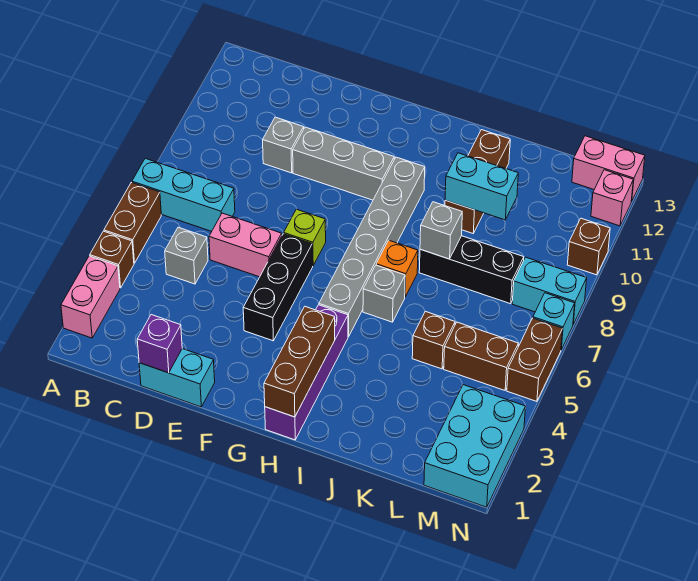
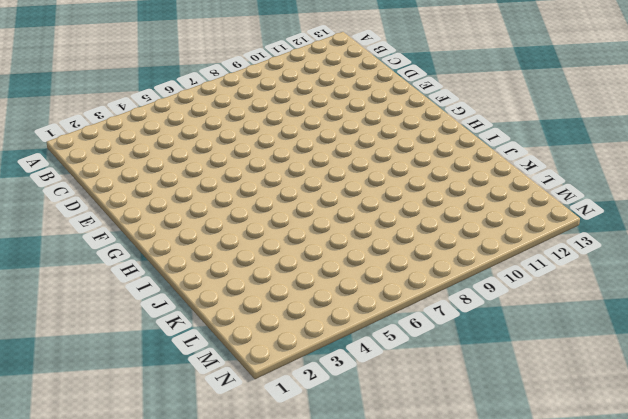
none -> pink 1x2 brick [61,256,120,338]
none -> brown 1x1 brick [90,231,134,288]
none -> brown 1x2 brick [104,182,161,263]
none -> cyan 1x3 brick [132,158,235,231]

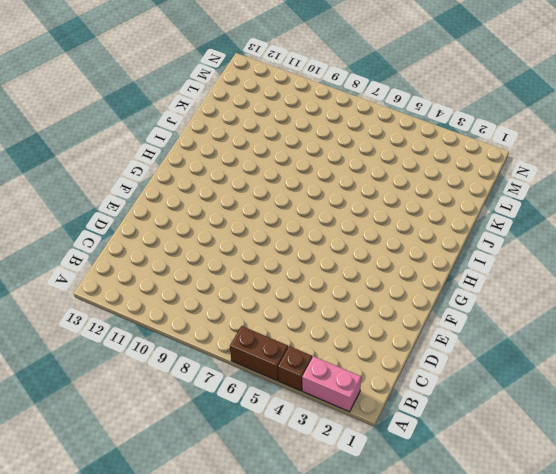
none -> cyan 1x3 brick [132,158,235,231]
none -> grey 1x1 brick [165,227,208,284]
none -> cyan 1x2 brick [139,349,215,407]
none -> pink 1x2 brick [209,213,282,277]

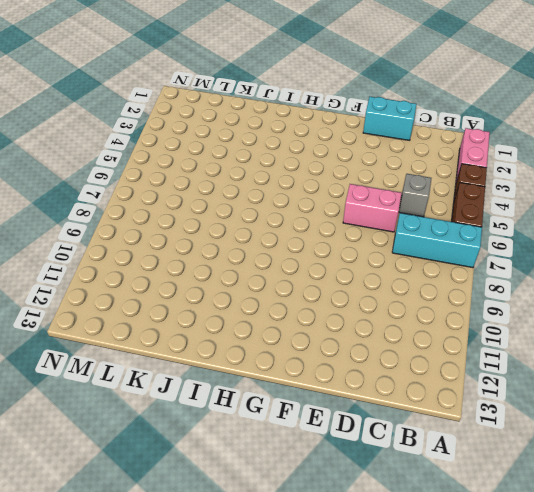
none -> grey 1x1 brick [263,117,304,173]
none -> grey 1x3 brick [293,127,394,200]
none -> black 1x3 brick [243,234,313,341]
none -> lime 1x1 brick [284,209,326,265]

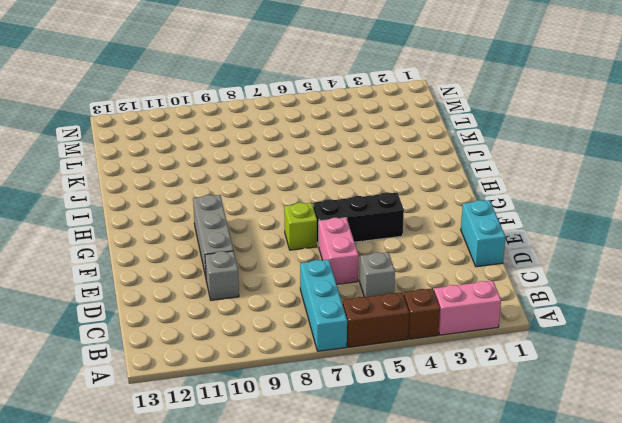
none -> purple 1x4 brick [265,305,348,440]
none -> grey 1x6 brick [319,157,425,337]
none -> grey 1x1 brick [363,265,405,322]
none -> orange 1x1 brick [376,240,418,297]

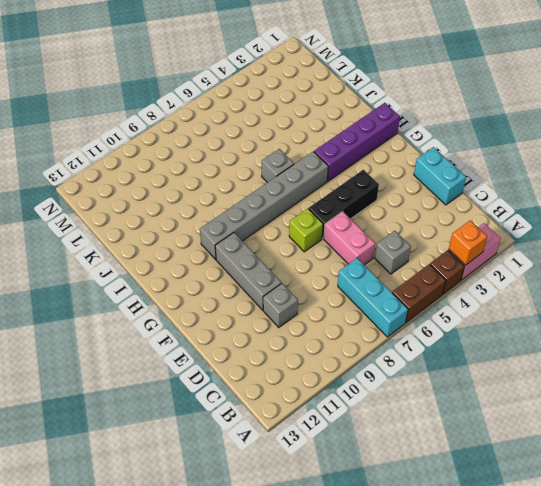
orange 1x1 brick [449,220,487,265] -> orange 1x1 brick moved to [376,240,418,297]
none -> black 1x3 brick [419,236,524,304]
none -> brown 1x3 brick [445,130,510,233]
none -> brown 1x1 brick [412,311,455,369]
none -> brown 1x2 brick [444,322,518,390]

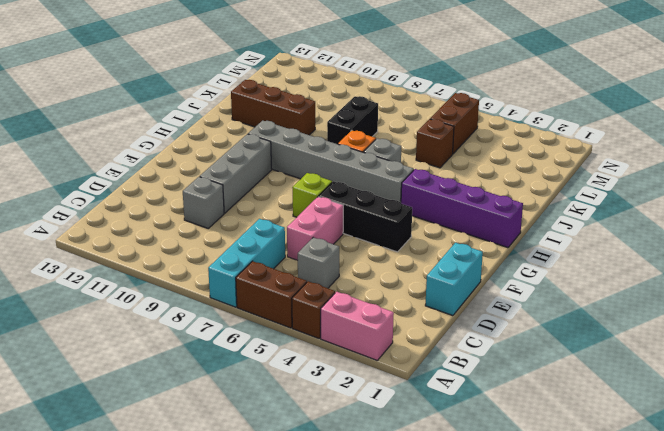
black 1x2 brick [327,96,378,144] -> black 1x3 brick [419,236,524,304]
none -> cyan 2x3 brick [424,385,526,507]
none -> cyan 1x2 brick [512,257,587,324]
none -> pink 1x2 brick [572,136,645,202]
none -> brown 1x2 brick [507,318,563,401]

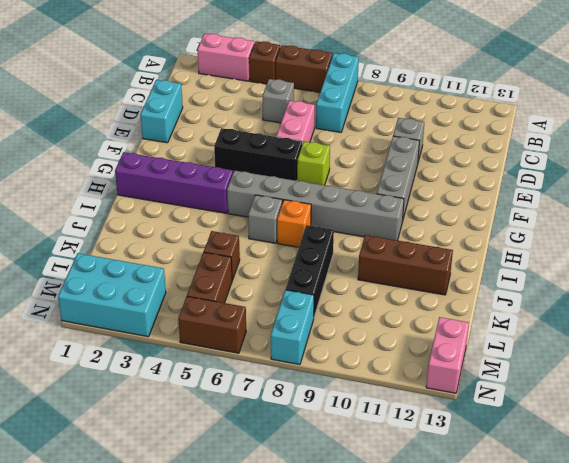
none -> cyan 1x1 brick [533,293,575,350]
none -> brown 1x1 brick [567,218,610,275]
none -> pink 1x1 brick [591,170,633,226]
none -> purple 1x1 brick [137,315,182,373]

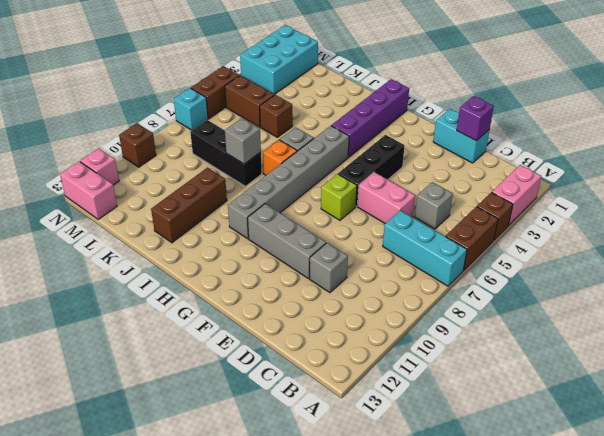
none -> cyan 1x2 brick [512,257,587,324]
none -> brown 1x3 brick [264,307,335,417]
none -> cyan 1x2 brick [445,153,518,220]

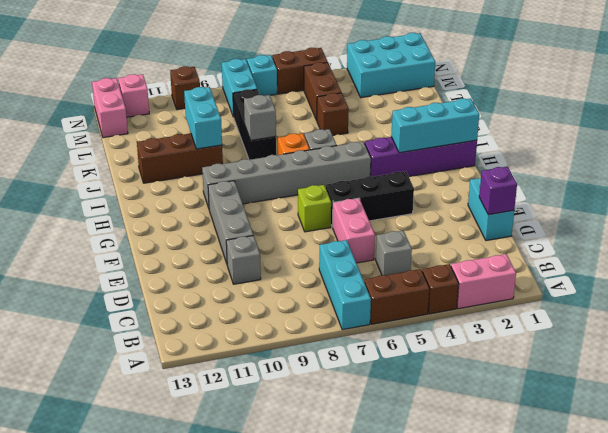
cyan 1x3 brick [391,98,479,153] -> brown 1x3 brick [264,307,335,417]

